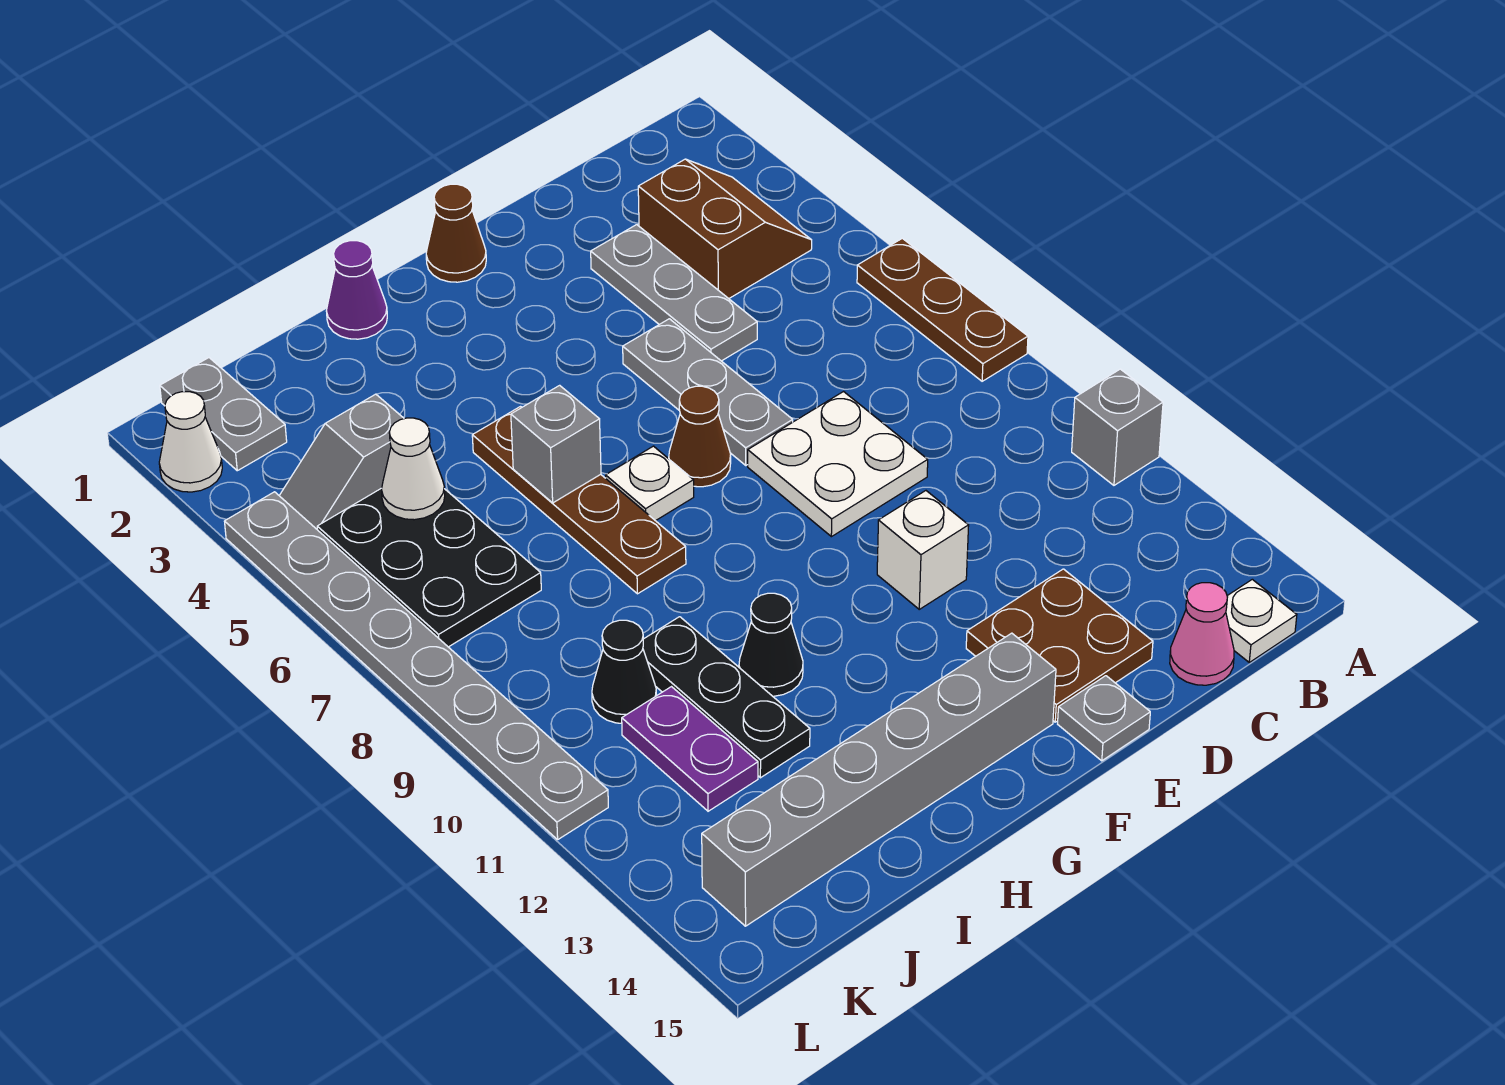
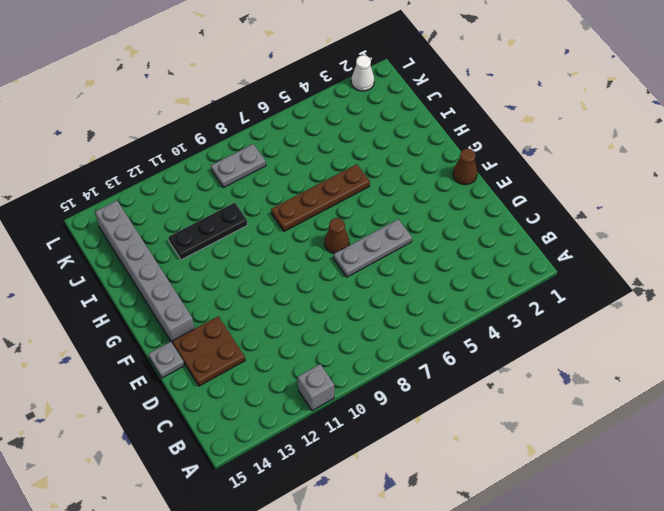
grey 1x2 plate [211,144,266,188] -> grey 1x2 plate moved to [160,358,287,471]
none -> brown 1x3 plate [857,238,1028,381]
none -> brown 2x2 slope [638,159,812,299]
none -> white 1x1 plate [1226,579,1297,662]

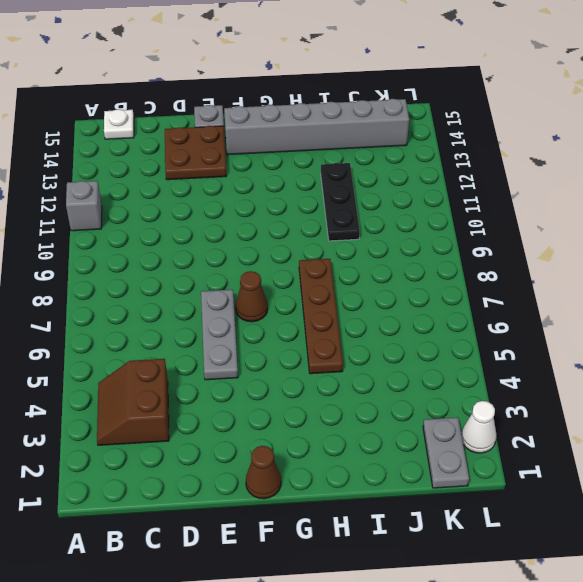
none -> brown 1x3 plate [857,238,1028,381]
none -> pink 1x1 cone [1170,583,1234,685]
none -> grey 1x3 plate [591,225,757,361]

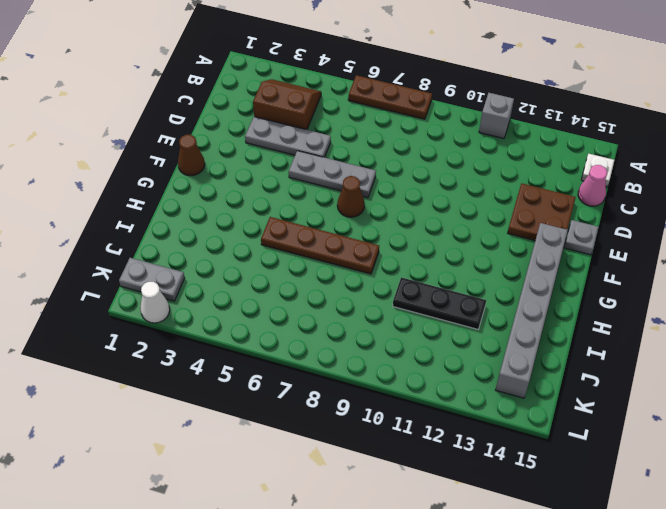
none -> white 2x2 plate [748,392,928,537]
none -> white 1x1 brick [877,491,969,609]
none -> white 1x1 plate [606,446,694,521]

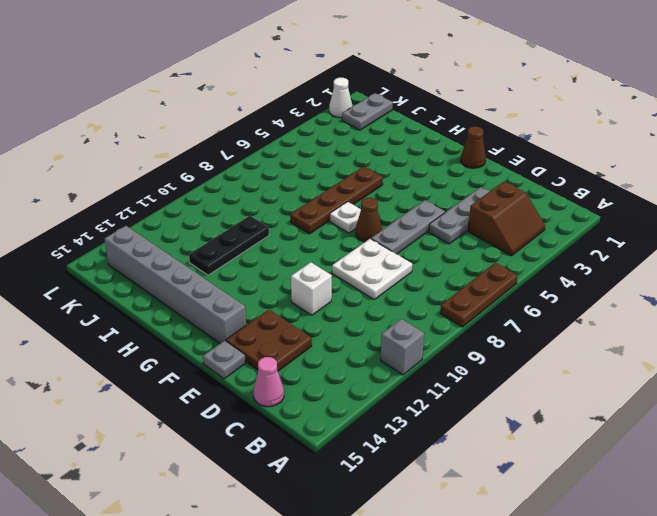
none -> white 1x1 plate [1226,579,1297,662]
none -> purple 1x1 cone [327,241,387,339]
none -> black 1x1 cone [739,593,803,696]

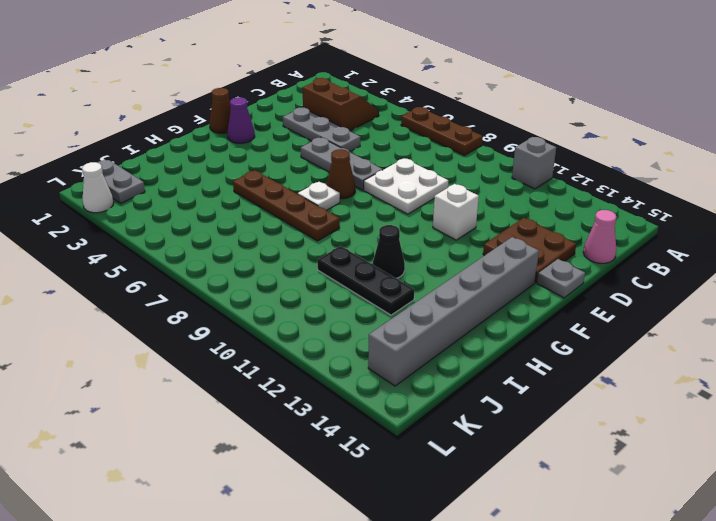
purple 1x1 cone [227,97,255,143] -> purple 1x1 cone moved to [327,241,387,339]
none -> white 1x1 plate [1226,579,1297,662]
none -> grey 1x2 slope [279,394,404,529]
none -> black 2x3 plate [317,488,541,647]

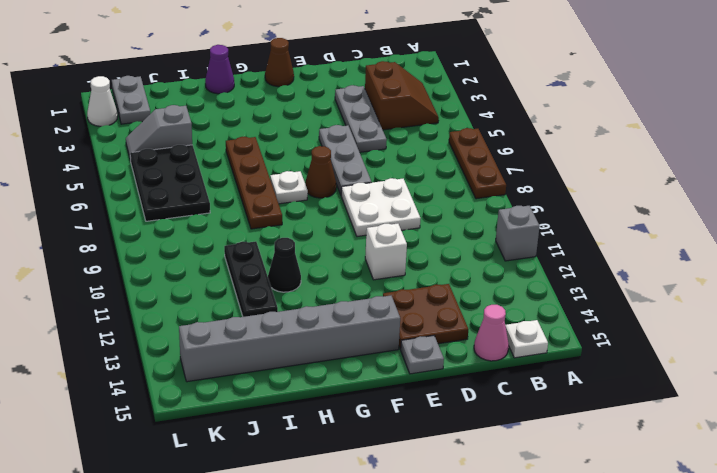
none -> black 1x1 cone [592,620,656,723]
none -> purple 1x2 plate [622,687,758,811]
none -> grey 1x8 plate [224,492,608,840]

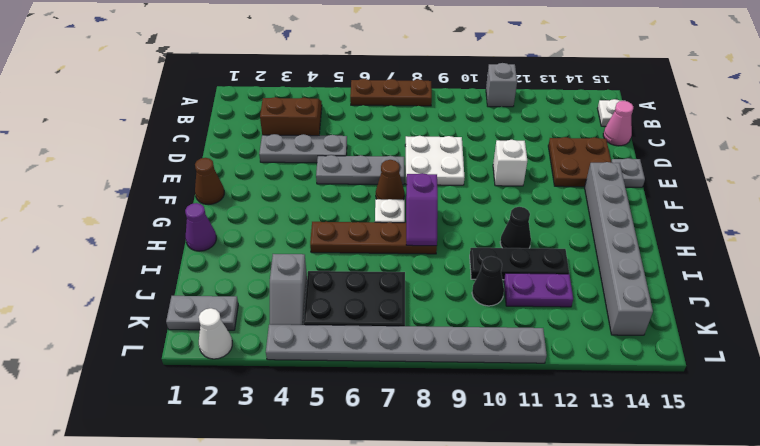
purple 1x2 slope [406,173,438,246] -> none
none -> grey 1x1 brick [511,385,601,503]
none -> white 1x1 cone [382,418,445,520]

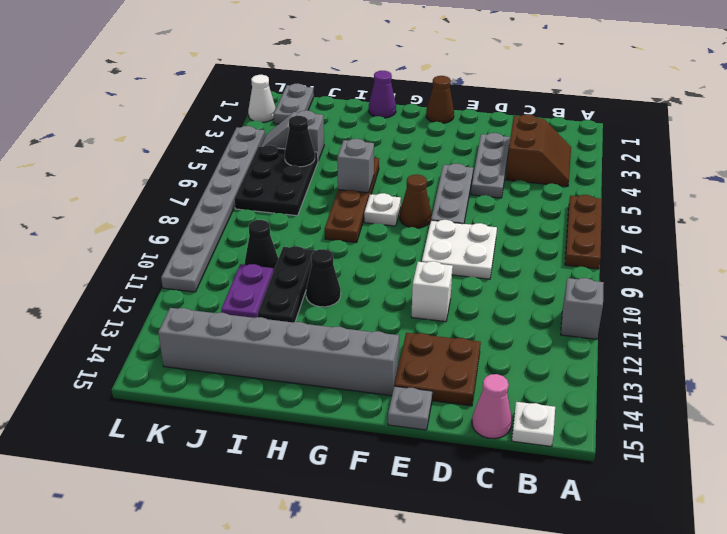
black 1x1 cone [285,116,315,167] -> white 1x1 cone [382,418,445,520]

